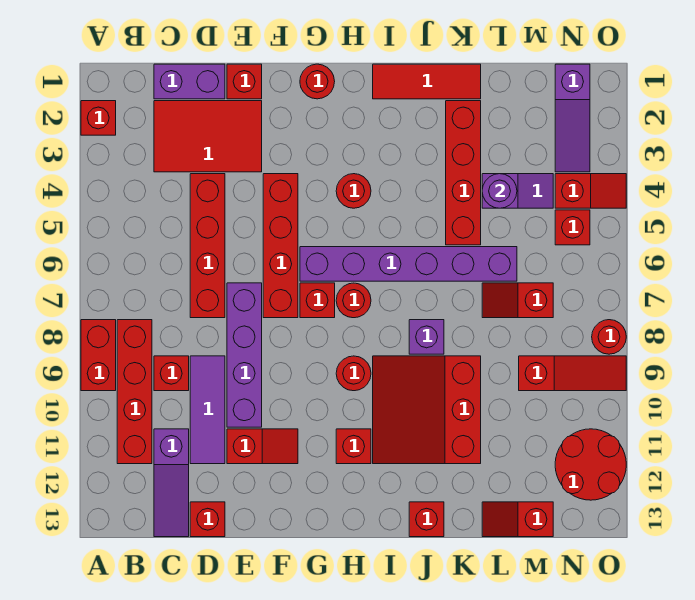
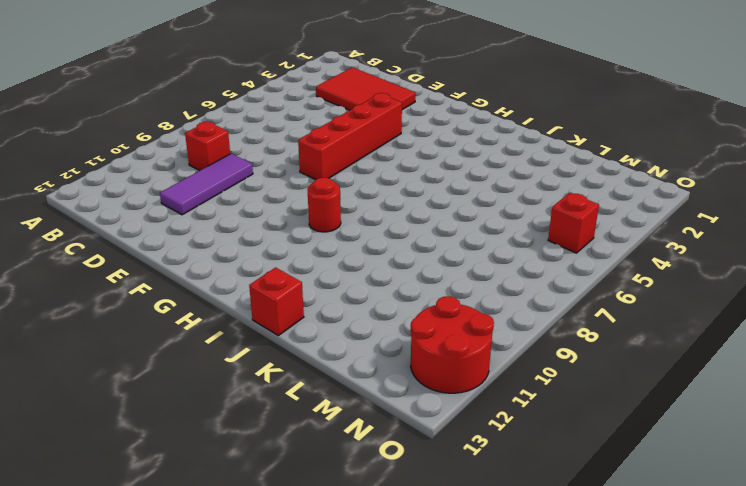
none -> red 1x1 brick [81,101,116,135]
none -> red 1x2 brick [81,320,116,391]
none -> red 1x4 brick [117,320,152,464]
none -> purple 1x2 brick [154,64,225,99]

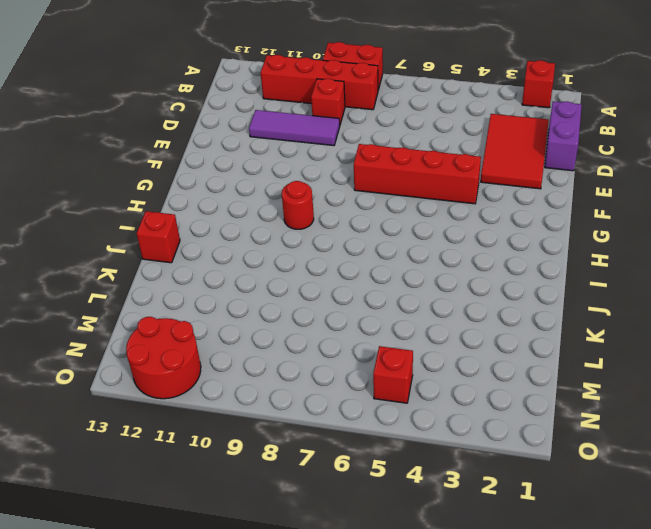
none -> purple 1x3 slope [154,429,189,537]
none -> red 1x4 brick [190,174,225,318]
none -> red 1x1 brick [190,502,225,537]
none -> red 1x1 brick [227,64,262,99]

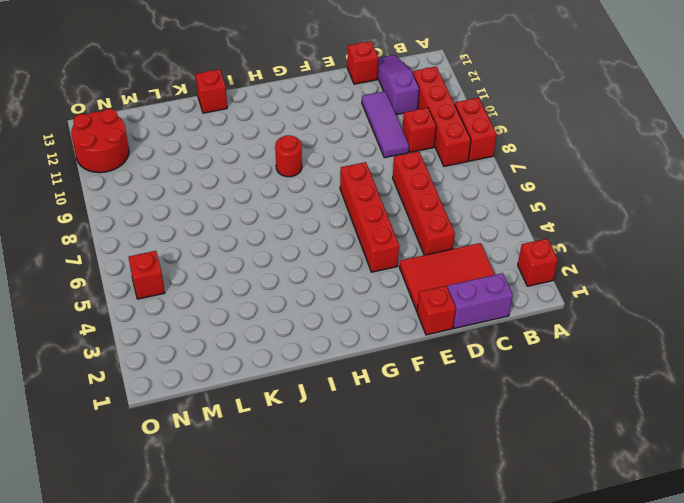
none -> purple 1x4 brick [227,283,262,427]
none -> red 1x2 slope [227,429,298,464]
none -> red 1x1 round brick [300,64,335,99]
none -> purple 1x6 brick [300,247,517,281]

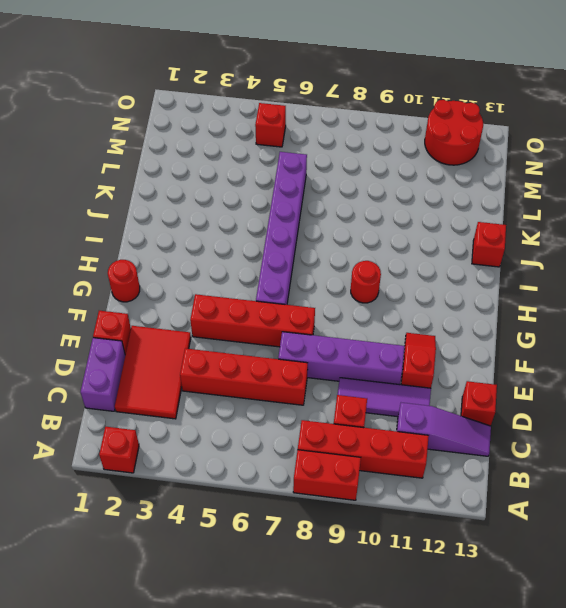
none -> red 1x1 brick [300,283,335,318]
none -> red 1x1 round brick [336,174,371,208]
none -> red 1x1 round brick [336,283,371,318]
none -> red 1x1 brick [336,429,371,464]

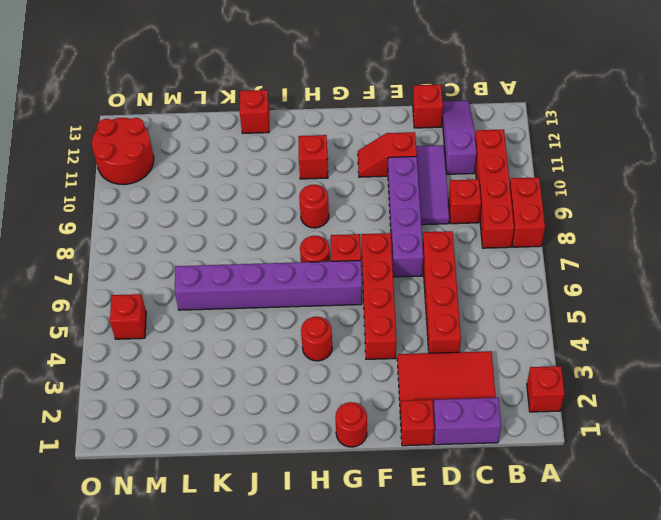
none -> red 1x3 tile [373,64,481,99]
none -> red 3x3 slope [373,356,481,464]
none -> purple 1x1 brick [409,320,444,354]
none -> red 1x4 brick [446,101,481,245]

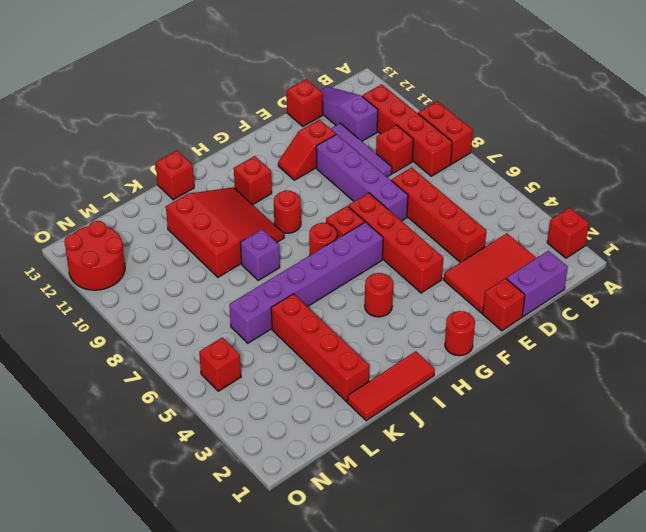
none -> purple 1x2 slope [482,174,553,208]
none -> red 1x2 slope [482,283,553,318]
none -> red 1x2 slope [482,502,553,537]
none -> red 1x3 slope [519,356,626,391]

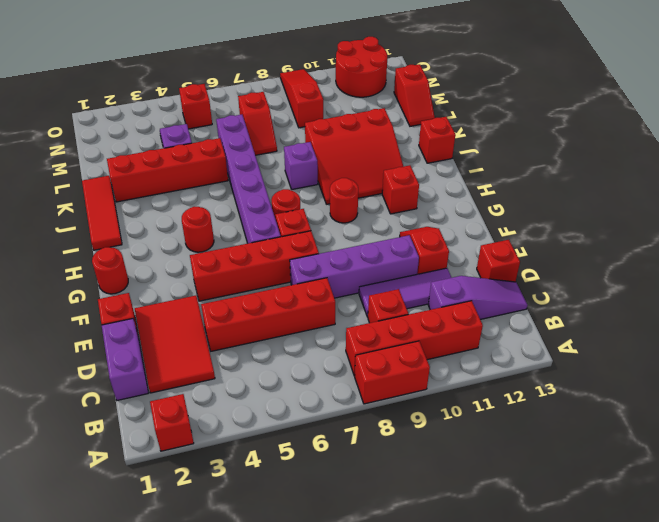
none -> purple 1x3 slope [555,64,590,172]
none -> red 1x2 slope [555,174,626,208]
none -> red 1x1 round brick [592,320,626,354]
none -> purple 1x1 round brick [482,174,517,208]

